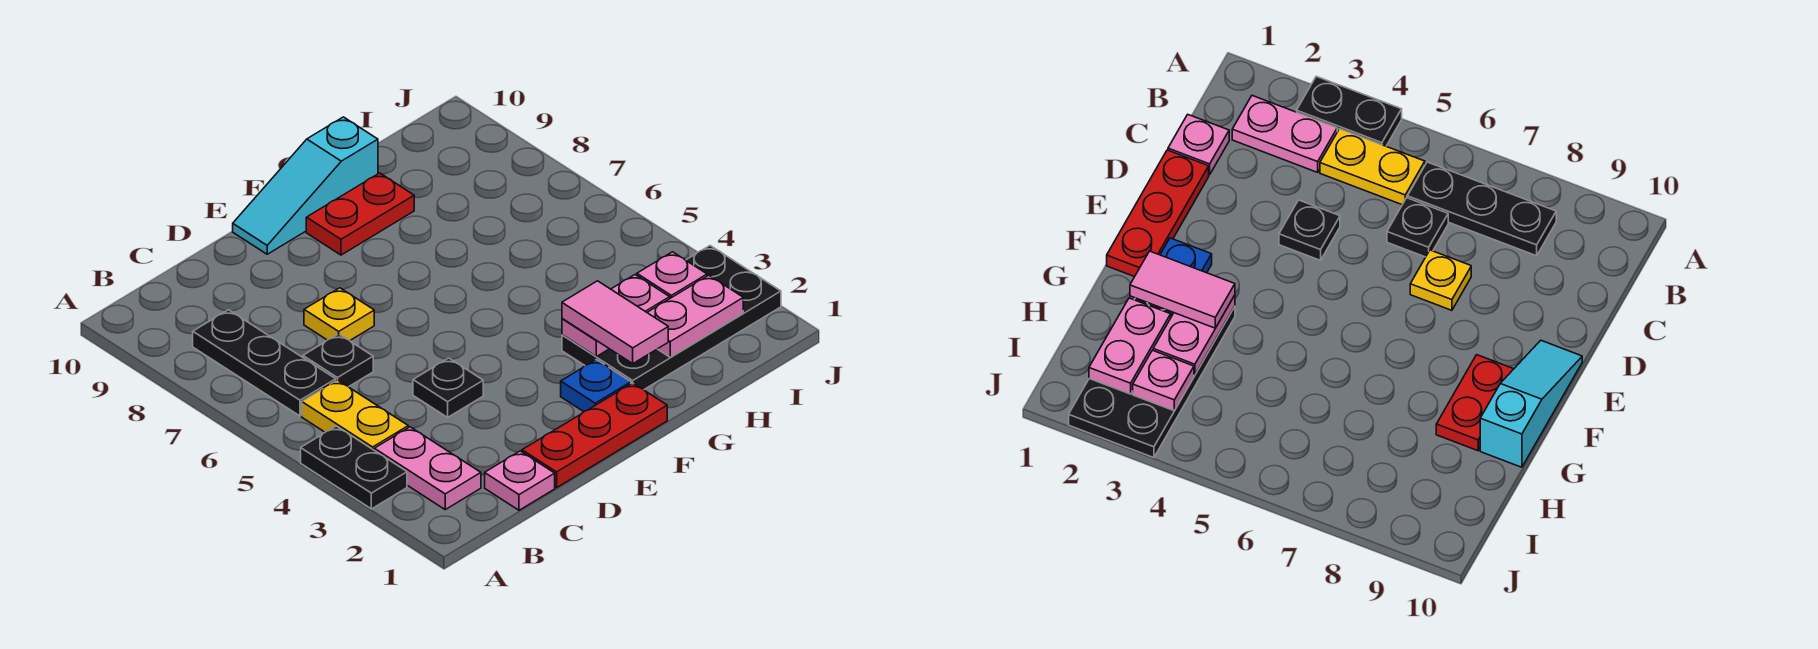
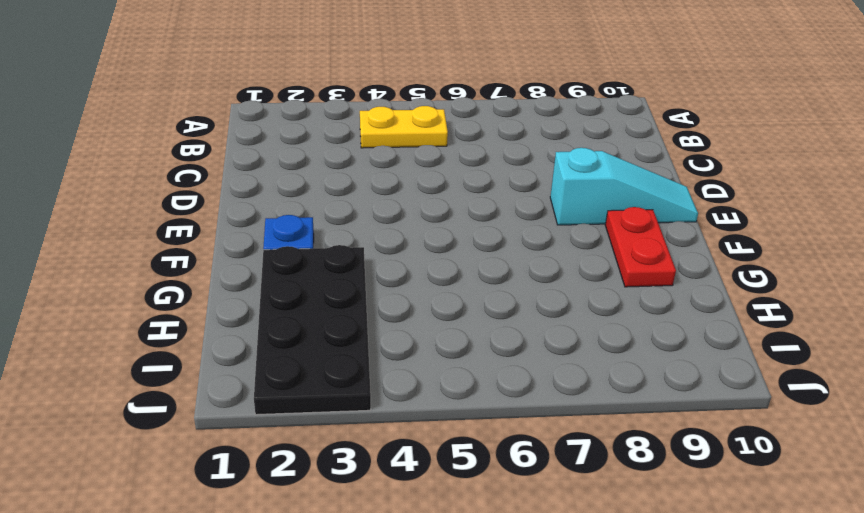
cyan 1x3 slope [550,148,698,225] -> cyan 1x3 slope turned to [233,117,378,254]
none -> black 1x2 plate [301,426,407,509]
none -> pink 1x2 plate [374,427,481,509]
none -> black 1x3 plate [193,310,336,416]

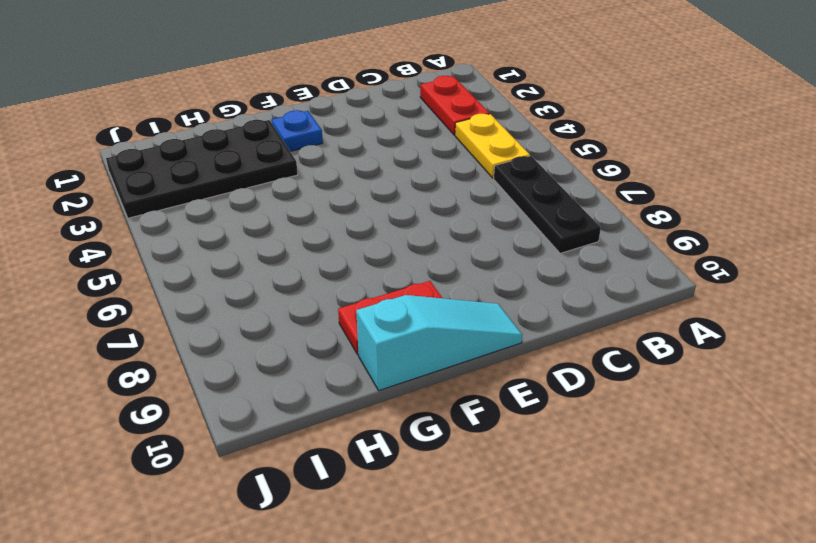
red 1x2 plate [420,76,489,135] -> pink 1x2 plate [374,427,481,509]
none -> black 1x2 plate [301,426,407,509]
none -> pink 1x1 plate [485,451,555,510]
none -> black 1x1 plate [303,334,373,387]

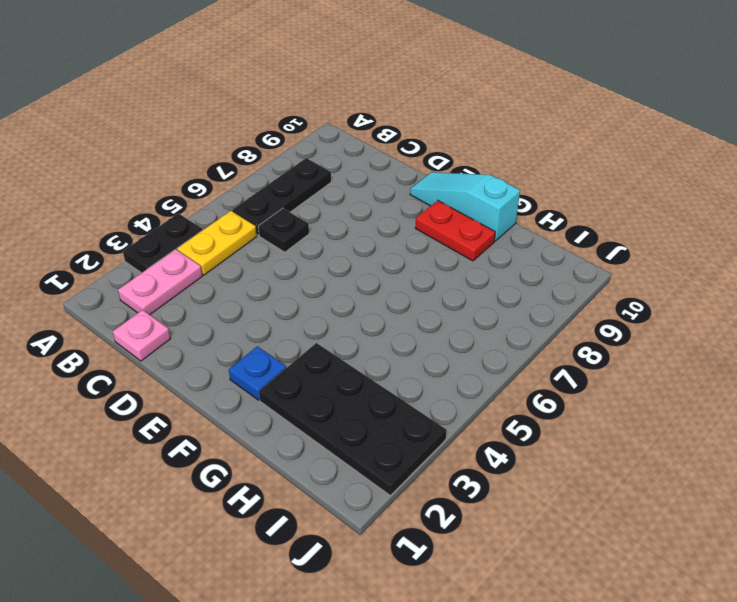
none -> red 1x3 plate [522,383,667,488]
none -> black 1x1 plate [413,358,483,417]
none -> yellow 1x1 plate [304,288,374,340]

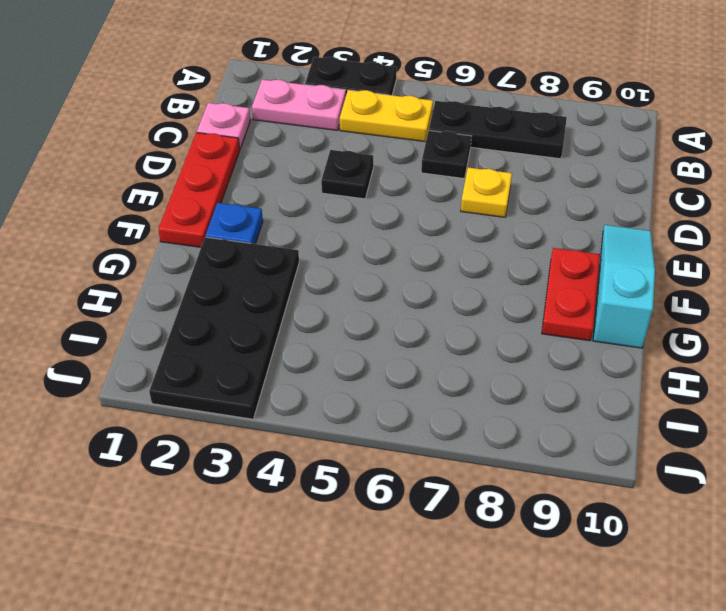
none -> pink 1x2 plate [562,275,670,357]
none -> pink 1x2 plate [647,275,743,357]
none -> pink 1x1 plate [637,252,707,298]

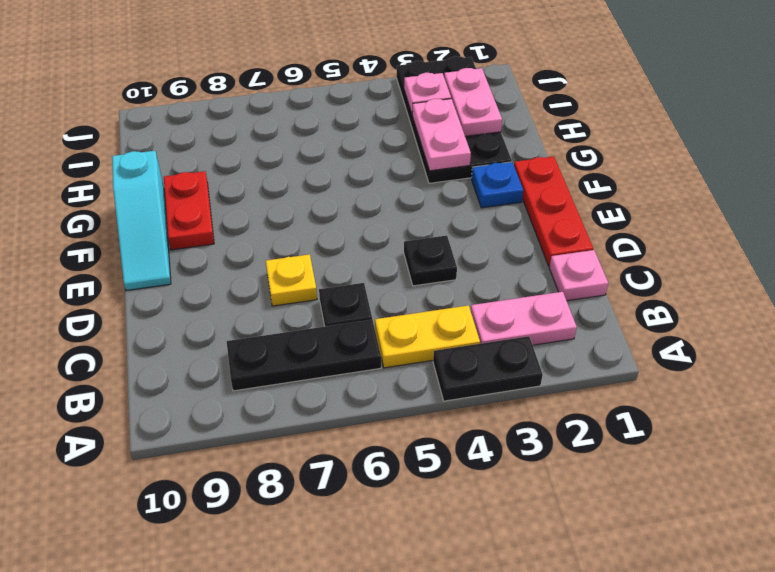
none -> pink 1x2 tile [562,281,668,363]

